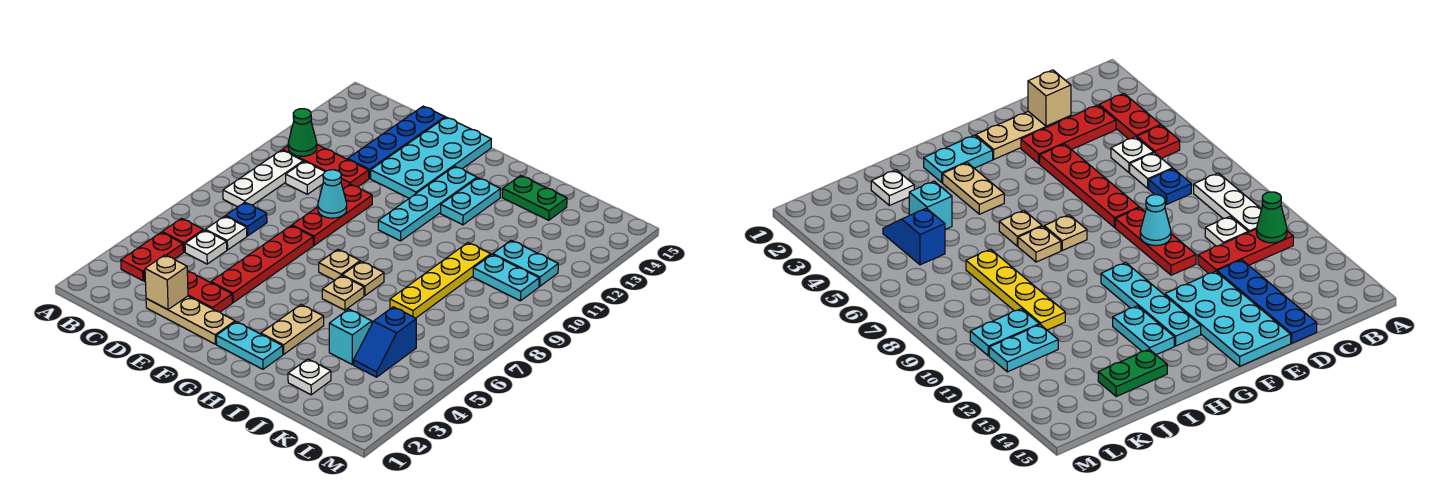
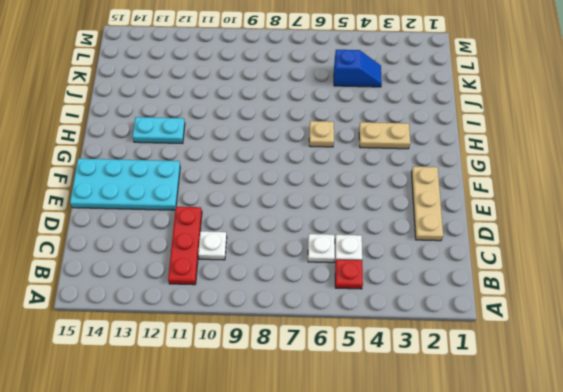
none -> red 1x2 plate [121,232,183,281]
none -> white 1x3 plate [223,150,303,207]
none -> red 1x3 plate [144,271,232,312]
none -> blue 1x1 plate [226,202,267,236]

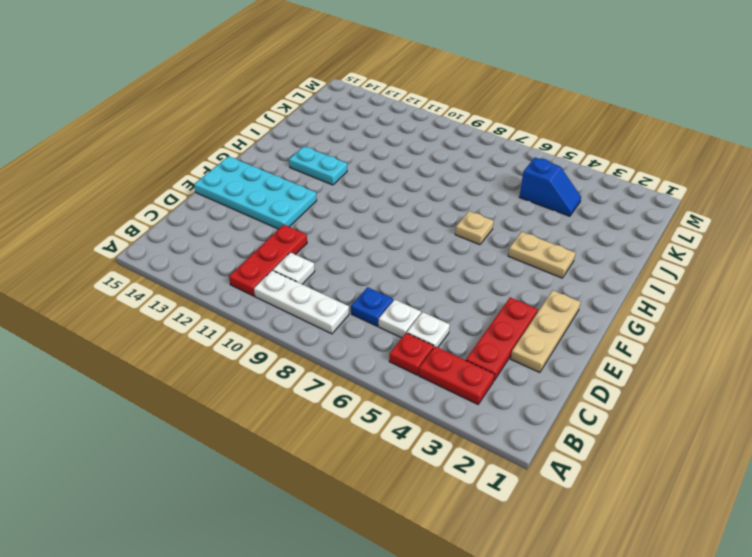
none -> blue 1x4 plate [348,106,445,179]
none -> red 1x4 plate [211,226,313,302]
none -> red 1x3 plate [292,184,372,245]
none -> cyan 1x2 plate [216,322,283,369]

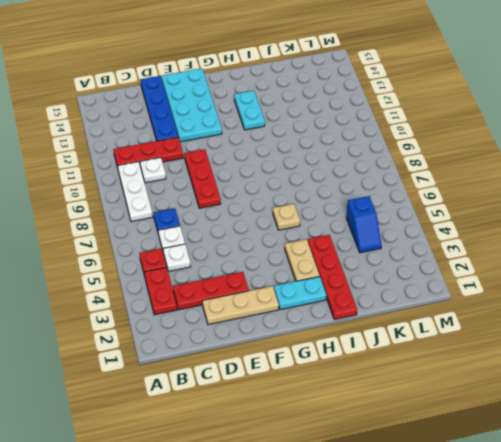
red 1x4 plate [308,235,357,320] -> red 1x4 plate moved to [211,226,313,302]
none -> tan 1x1 plate [319,249,360,280]
none -> cyan 1x4 plate [378,166,477,241]
none -> tan 1x1 plate [342,261,384,296]
none -> green 1x2 plate [502,176,567,220]

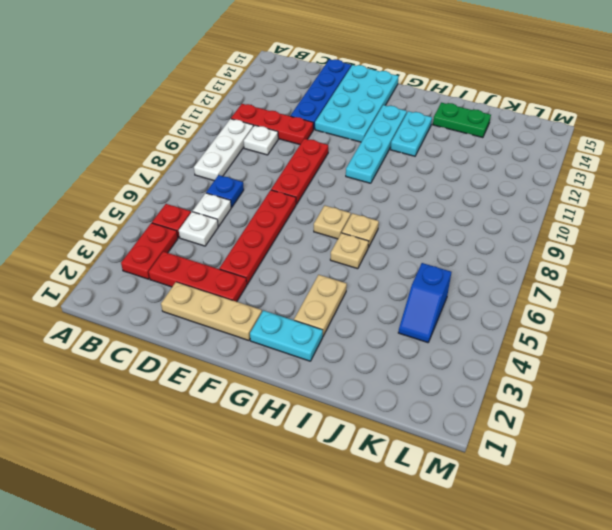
none -> white 1x1 plate [288,359,331,395]
none -> cyan 1x1 brick [329,309,372,364]
none -> yellow 1x4 plate [390,243,491,318]
none -> cyan 1x2 plate [473,254,539,301]

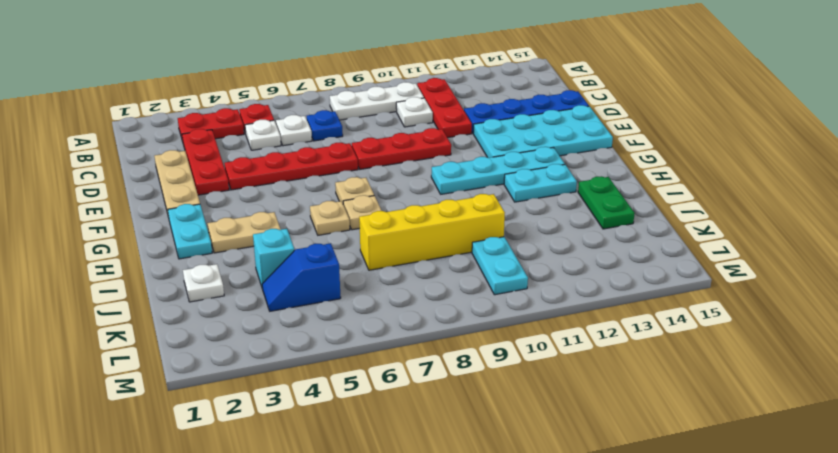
yellow 1x4 brick [359,194,505,270] -> yellow 1x4 plate [390,243,491,318]
none -> cyan 1x2 plate [493,240,558,286]
none -> green 1x1 cone [288,109,317,156]
none -> tan 1x1 brick [145,255,188,310]
none -> cyan 1x1 cone [318,170,347,218]

